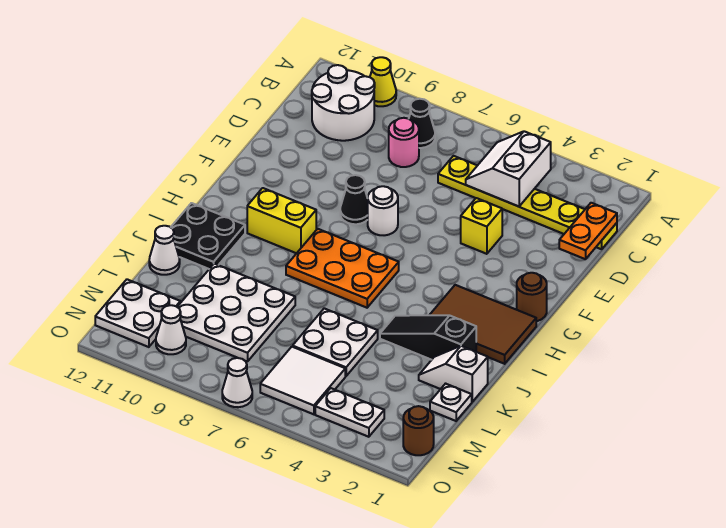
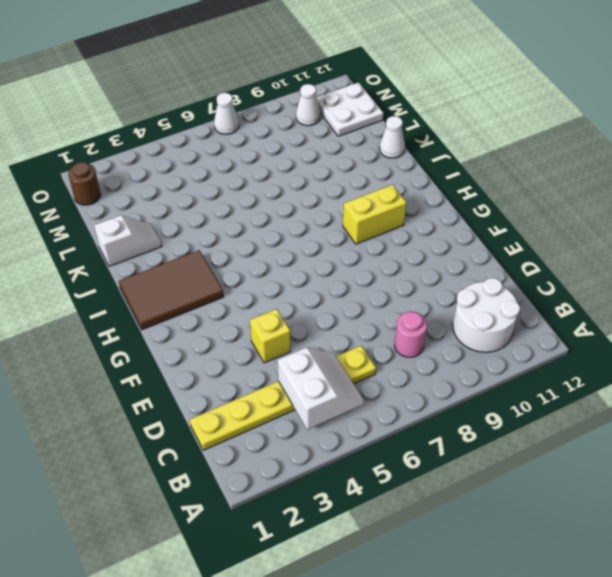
none -> yellow 1x1 cone [370,57,396,106]
none -> black 1x1 cone [409,99,435,148]
none -> white 1x1 round brick [368,186,398,235]

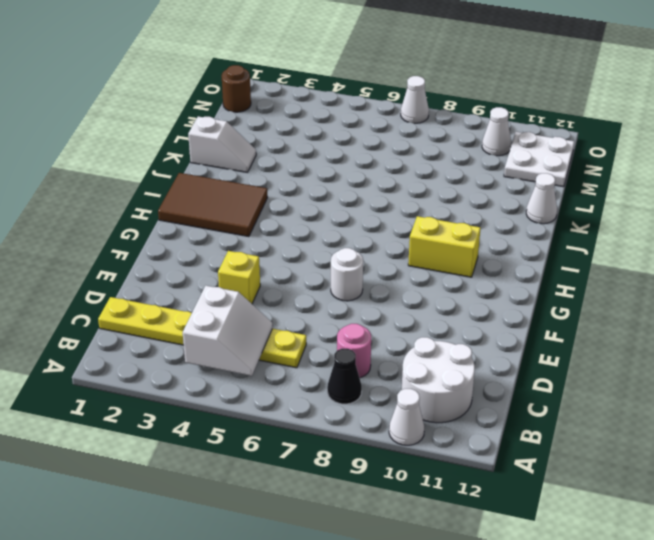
white 1x1 cone [389,389,425,445] -> yellow 1x1 cone [370,57,396,106]
none -> black 1x1 cone [340,175,368,224]
none -> brown 1x1 round brick [517,273,547,321]
none -> orange 2x3 plate [286,229,399,308]

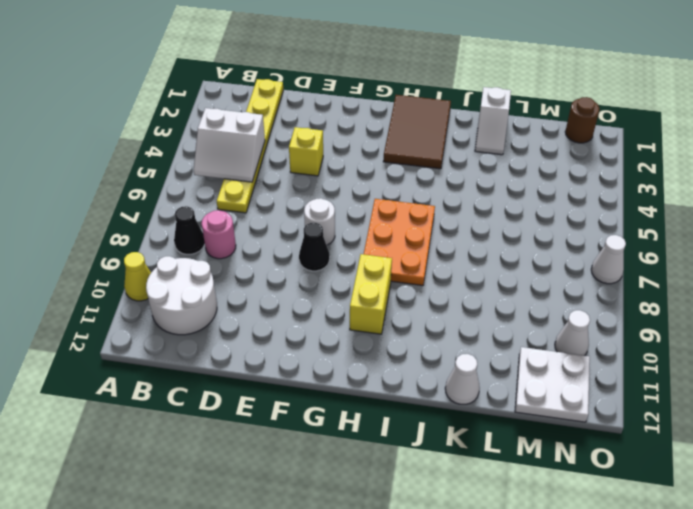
none -> brown 1x1 round brick [517,273,547,321]
none -> black 2x2 plate [171,203,245,269]
none -> black 1x3 slope [380,315,476,360]

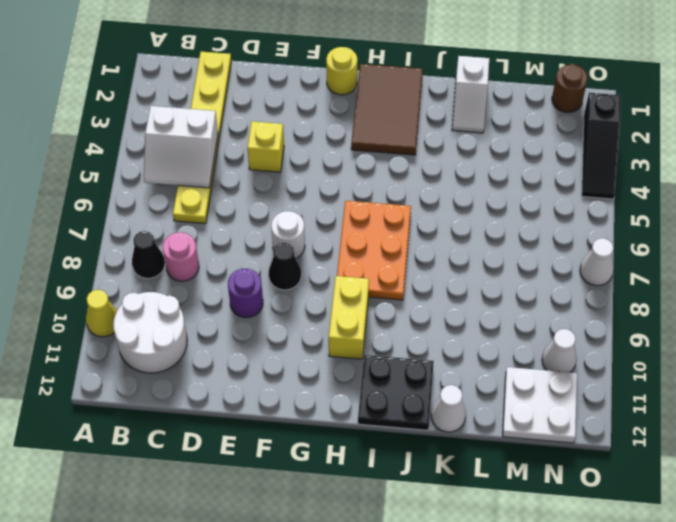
purple 1x1 round brick [228,269,263,318] -> none
yellow 1x1 round brick [326,47,357,95] -> brown 1x1 round brick [517,273,547,321]
black 1x3 slope [582,93,621,199] -> black 1x3 slope moved to [380,315,476,360]
none -> white 2x2 plate [293,308,378,376]
none -> white 3x3 plate [178,264,295,362]
none -> white 1x1 plate [430,384,472,421]

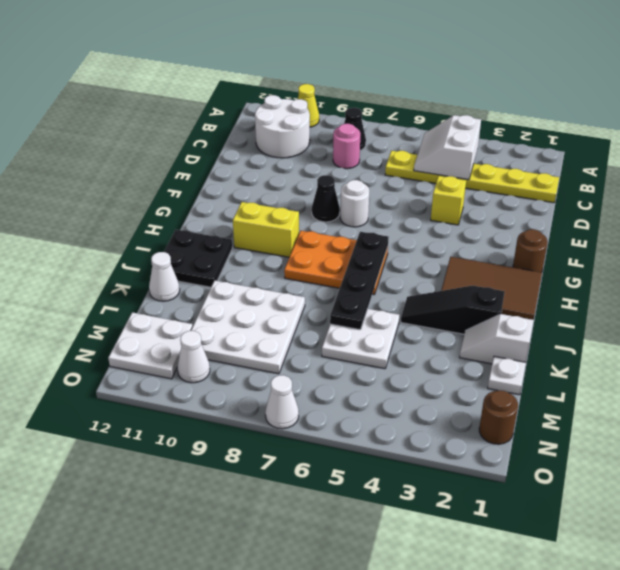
black 1x4 plate [330,232,389,330] -> none
none -> white 2x2 tile [260,347,345,414]
none -> white 1x2 plate [315,388,384,437]
none -> orange 1x2 plate [559,203,617,259]

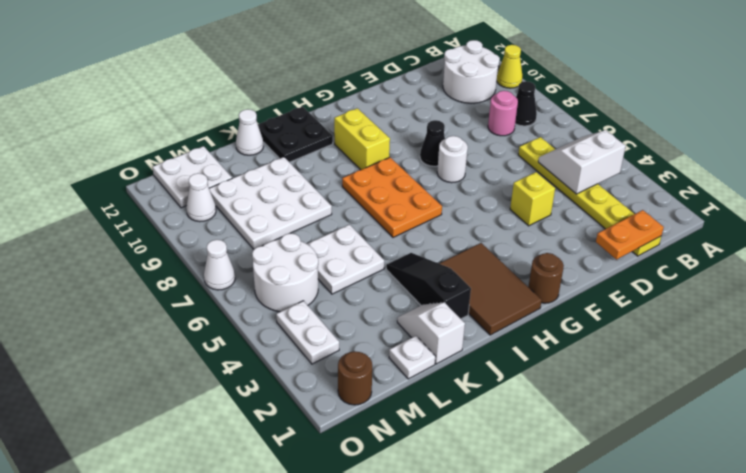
white 2x2 round brick [252,233,318,312] -> white 2x2 tile [260,347,345,414]

